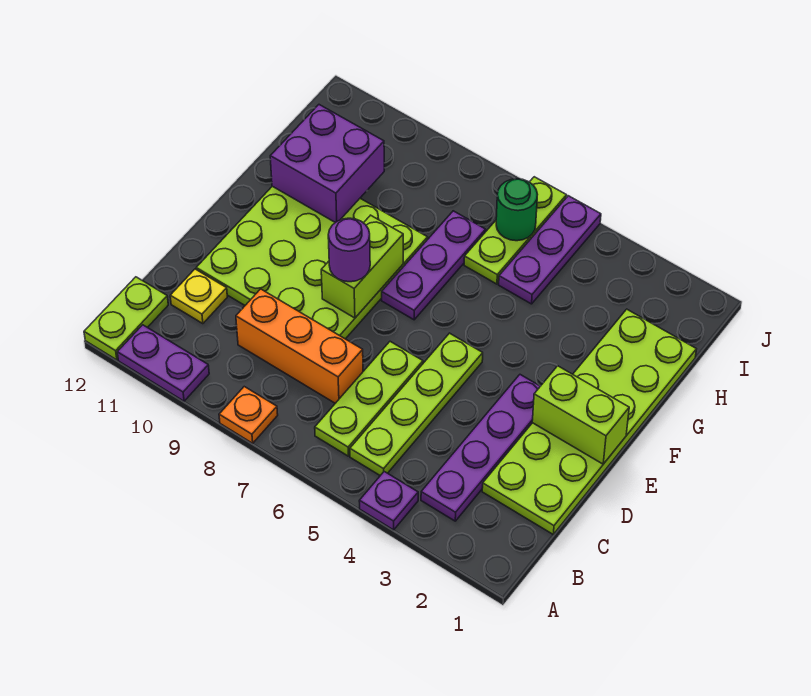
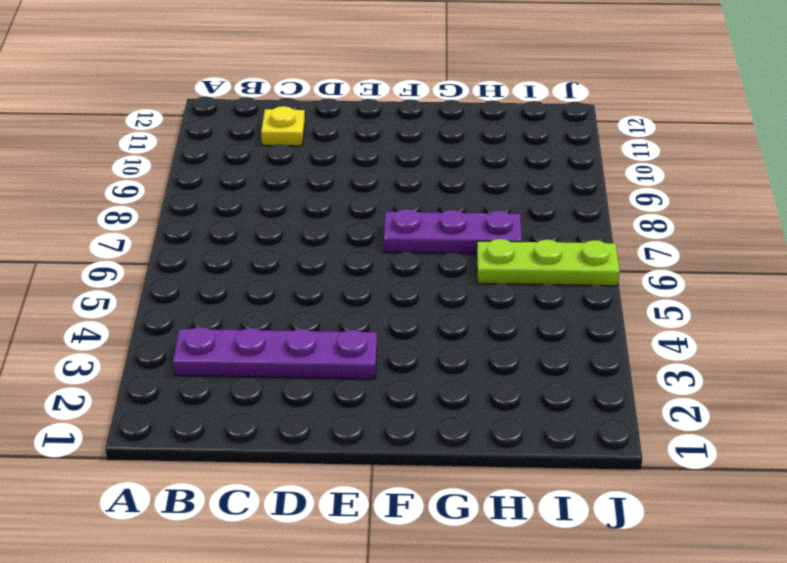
none -> purple 1x1 plate [359,472,418,530]
none -> orange 1x1 plate [219,387,278,443]
none -> purple 1x2 plate [117,325,209,401]

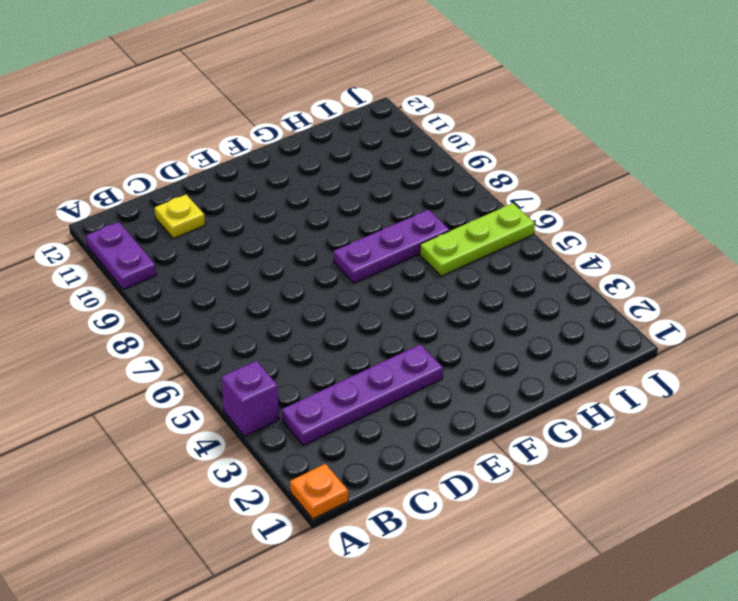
orange 1x1 plate [290,464,348,519] -> orange 1x1 plate moved to [219,387,278,443]
purple 1x1 brick [221,361,279,436] -> purple 1x1 plate [359,472,418,530]
none -> lime 1x2 plate [84,277,168,360]
none -> lime 1x4 plate [350,333,483,476]
none -> lime 1x3 plate [315,342,423,456]

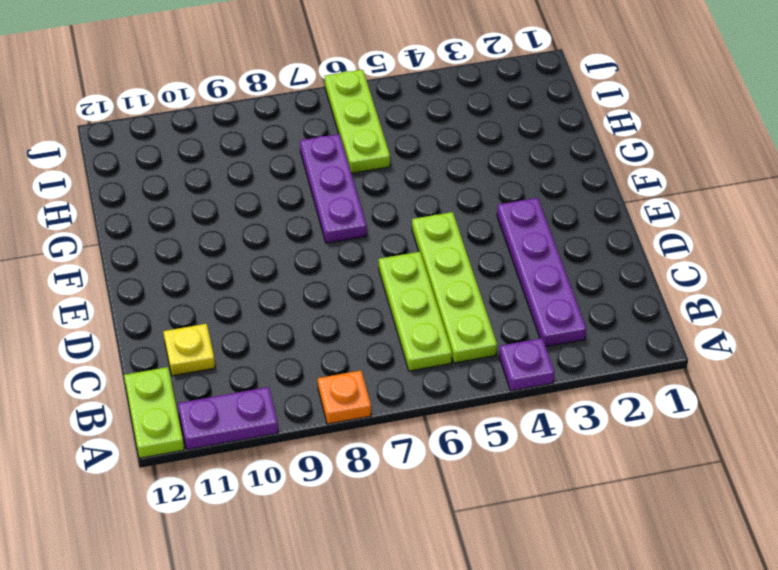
none -> lime 2x6 plate [482,309,696,534]
none -> orange 1x3 brick [236,289,363,403]
none -> lime 4x4 plate [196,186,428,339]

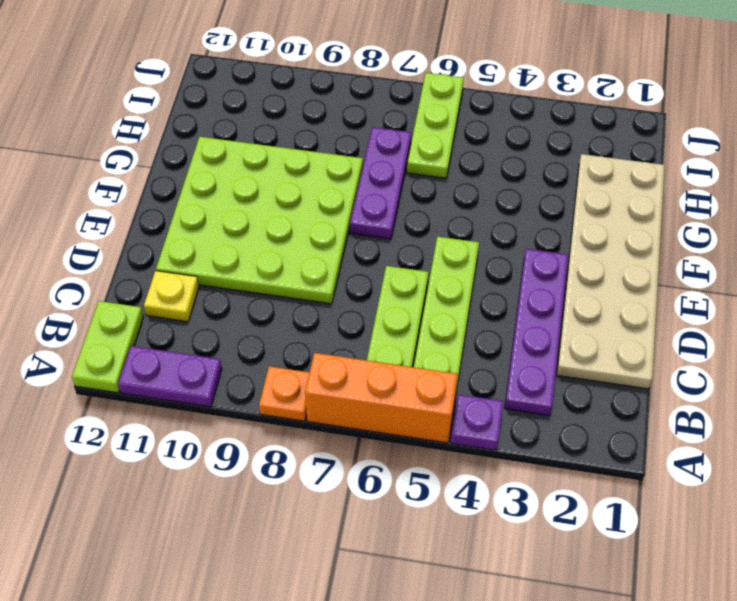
orange 1x3 brick [305,353,458,443] -> orange 1x3 brick moved to [236,289,363,403]
tan 2x6 plate [557,154,665,389] -> lime 2x6 plate [482,309,696,534]
none -> purple 1x3 plate [499,196,601,304]
none -> lime 1x2 brick [532,366,629,464]
none -> lime 1x2 brick [321,215,403,318]

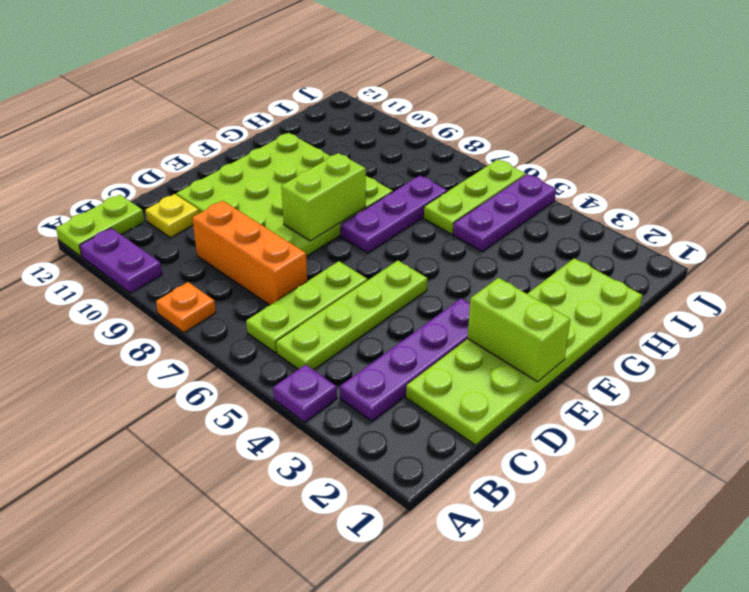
none -> purple 2x2 brick [270,105,384,223]
none -> green 1x1 round brick [496,179,538,241]
none -> purple 1x1 round brick [328,218,370,282]

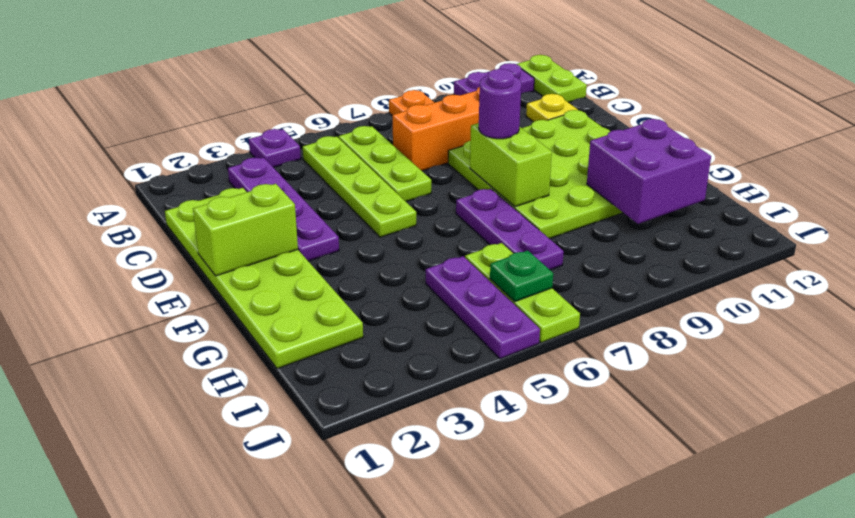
green 1x1 plate [490,251,553,302] -> green 1x1 round brick [496,179,538,241]

